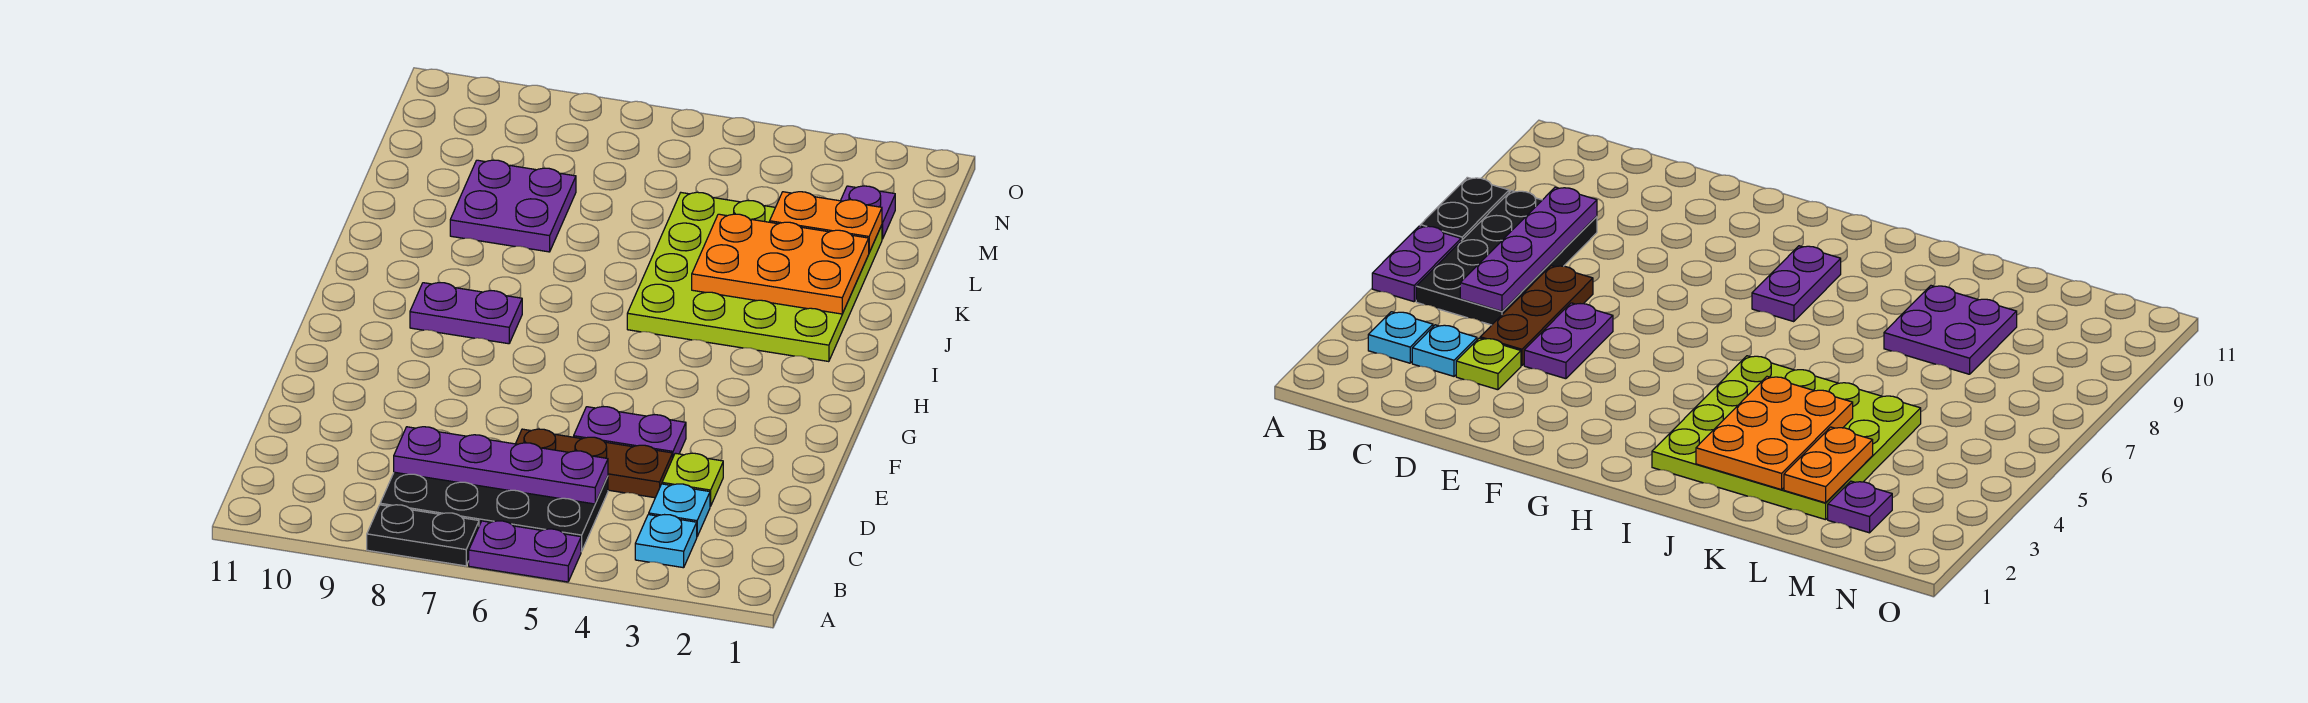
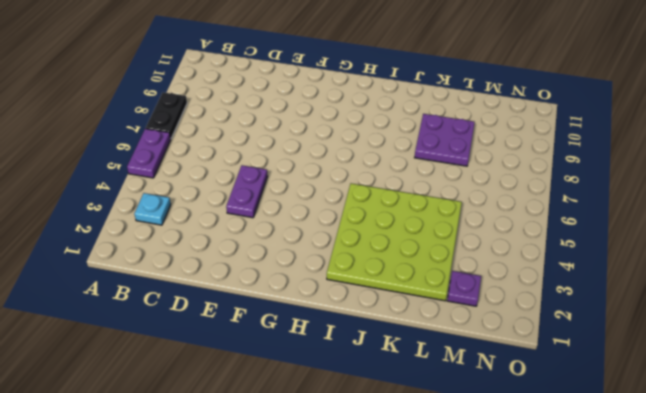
none -> black 2x4 plate [380,472,608,551]
none -> cyan 1x1 plate [649,484,710,536]
none -> lime 1x1 plate [662,453,723,506]

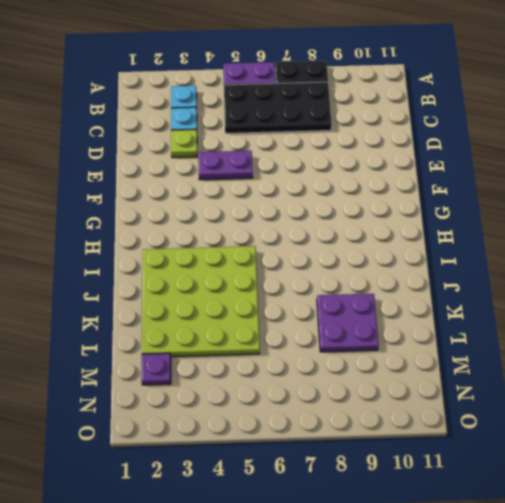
none -> brown 1x3 plate [516,429,672,498]
none -> purple 1x2 plate [410,283,522,344]
none -> purple 1x4 plate [394,427,608,504]

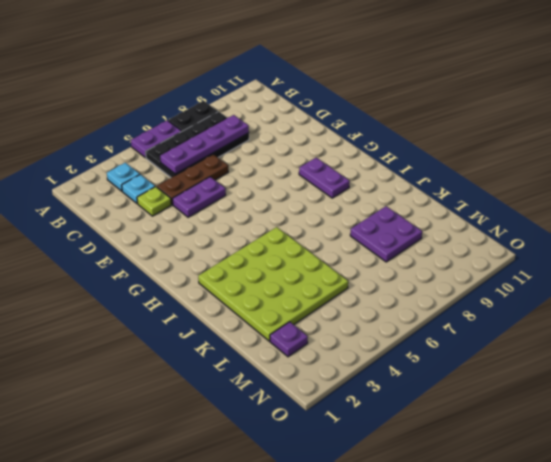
purple 1x2 plate [299,157,350,198] -> purple 1x2 plate turned to [410,283,522,344]
none -> orange 2x3 plate [692,214,869,314]
none -> orange 1x2 plate [770,192,882,252]

